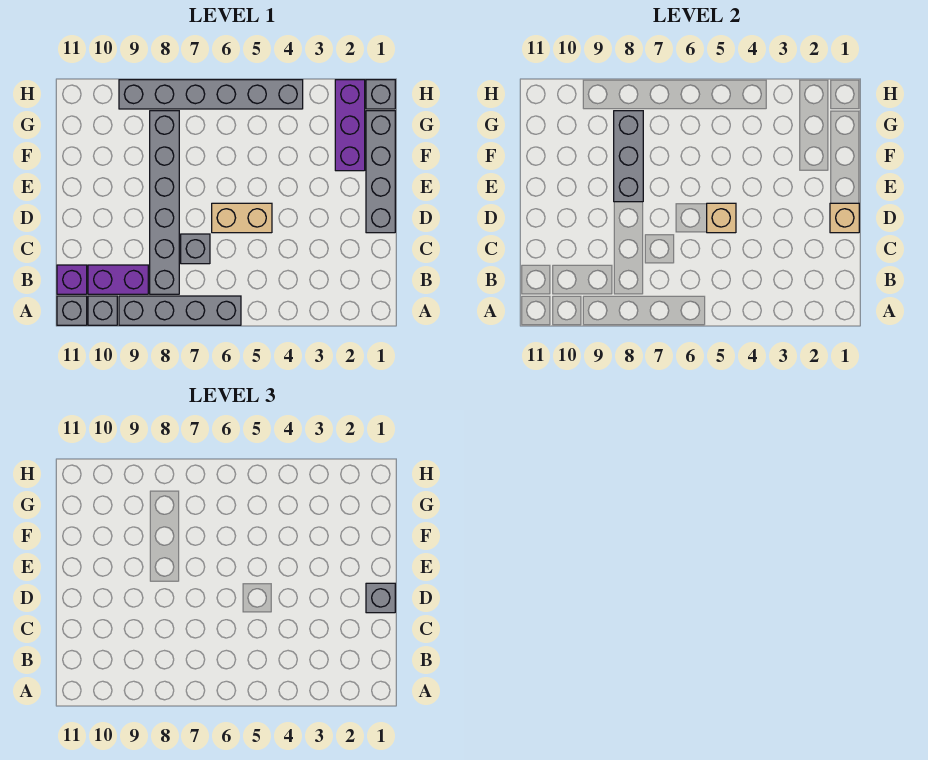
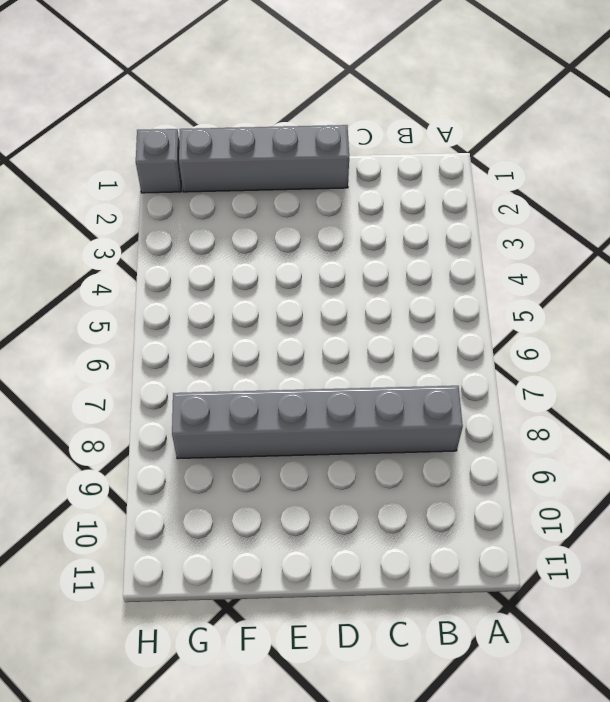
none -> grey 1x4 brick [119,296,241,325]
none -> grey 1x1 brick [88,296,117,325]
none -> grey 1x1 brick [57,296,87,325]

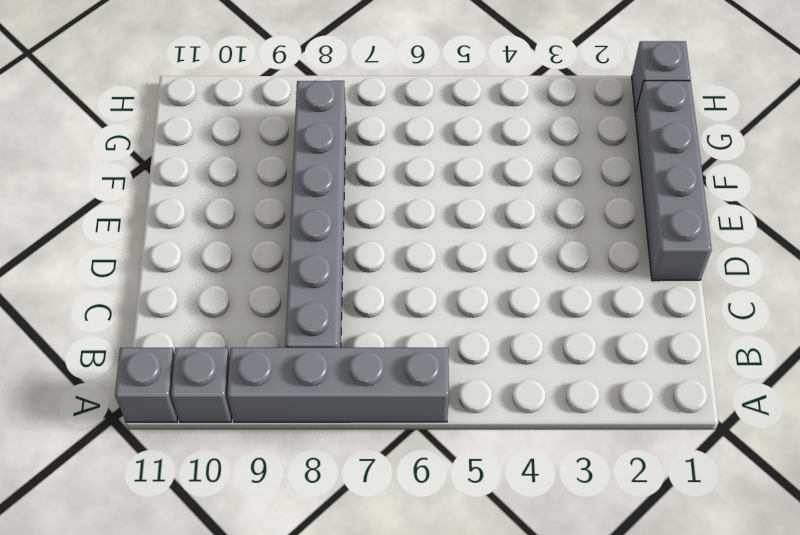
none -> purple 1x2 brick [88,265,148,294]
none -> purple 1x1 brick [57,265,87,294]
none -> grey 1x1 brick [181,234,210,264]

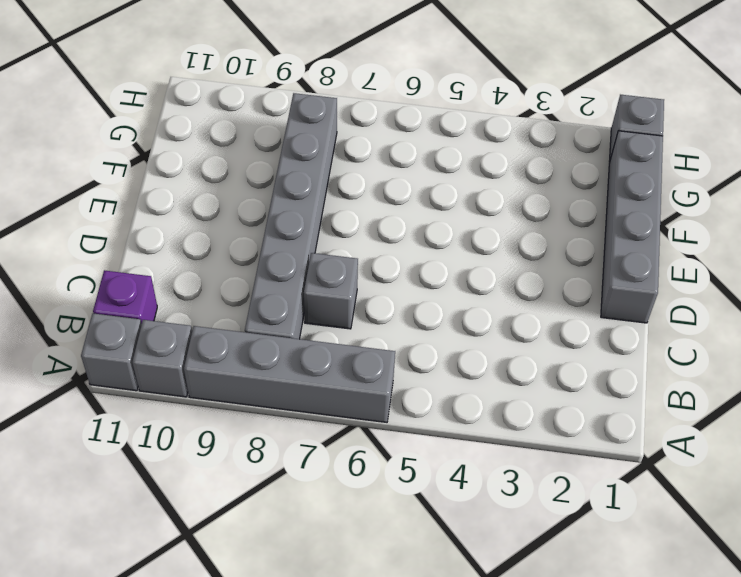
none -> purple 1x2 brick [88,265,148,294]
none -> tan 1x2 brick [212,203,272,233]
none -> purple 1x3 brick [335,80,365,171]

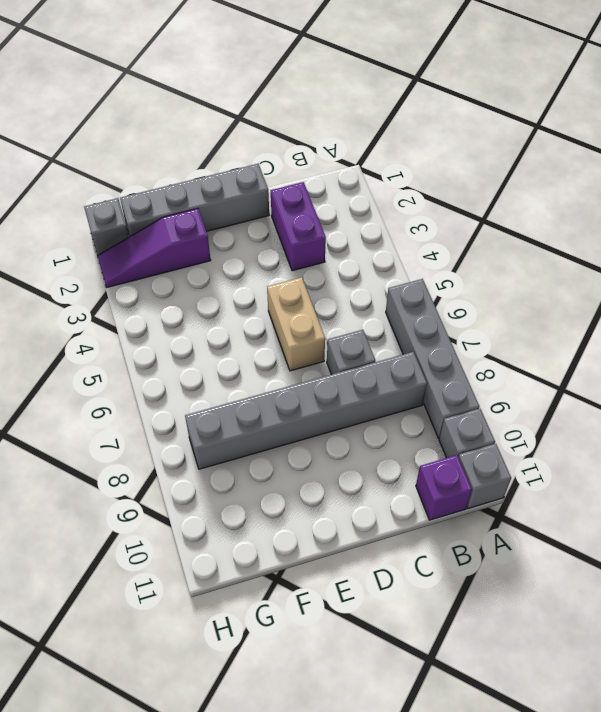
purple 1x2 brick [271,182,326,271] -> purple 1x2 brick moved to [88,265,148,294]
purple 1x3 slope [98,208,211,288] -> purple 1x3 brick [335,80,365,171]
none -> grey 1x6 brick [119,80,303,109]
none -> tan 1x1 brick [830,203,859,233]
none -> tan 1x1 brick [707,203,736,233]

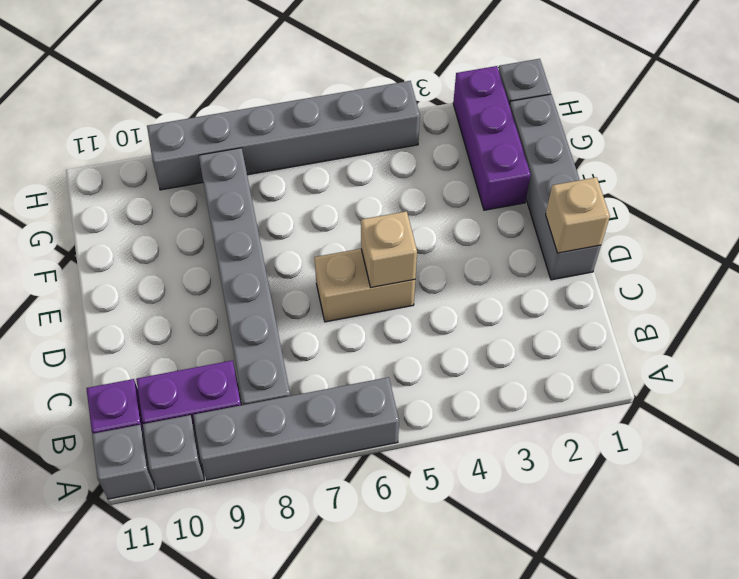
none -> grey 1x1 brick [181,234,210,264]
none -> grey 1x3 brick [614,111,643,202]
none -> grey 1x1 brick [366,583,395,613]

